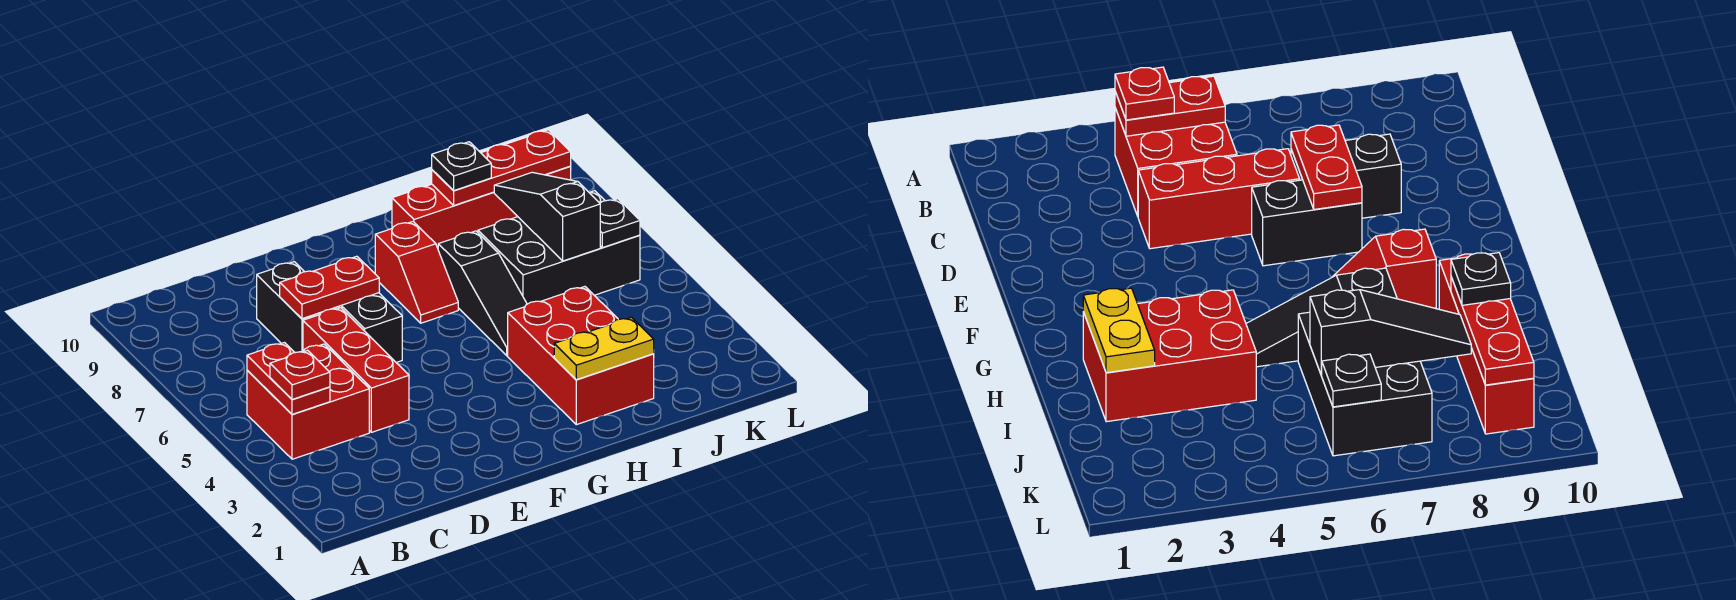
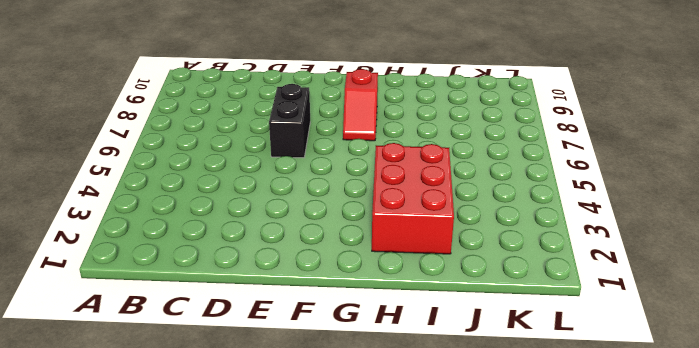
none -> red 2x2 brick [247,344,369,459]
none -> red 1x3 brick [303,308,409,432]
none -> black 1x2 brick [257,262,340,353]

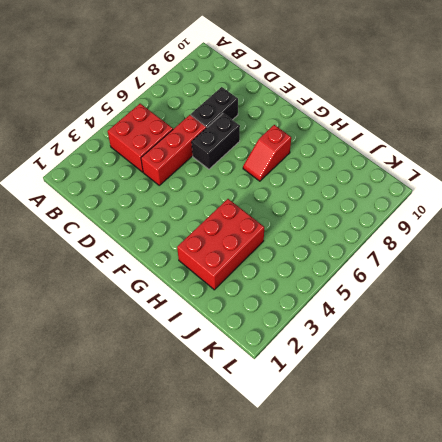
none -> black 1x3 slope [438,231,527,356]
none -> red 1x4 brick [392,166,571,248]
none -> black 2x3 brick [478,191,640,304]

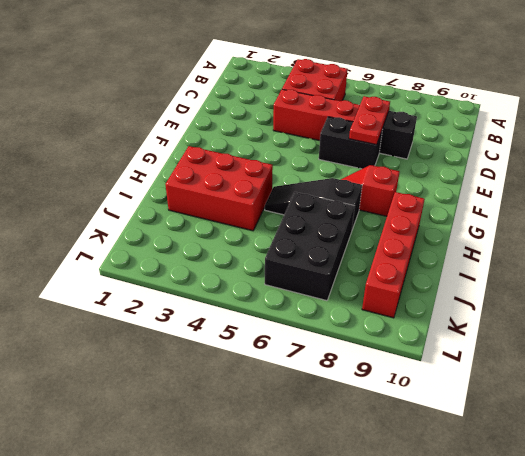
none -> red 1x2 plate [247,343,330,414]
none -> yellow 1x2 plate [554,317,654,380]
none -> red 1x3 plate [432,130,571,205]

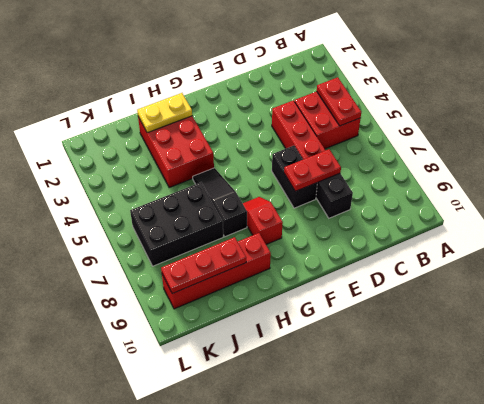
none -> black 1x3 slope [494,172,600,261]
none -> black 1x1 plate [600,199,640,248]
none -> red 1x1 plate [270,350,330,399]

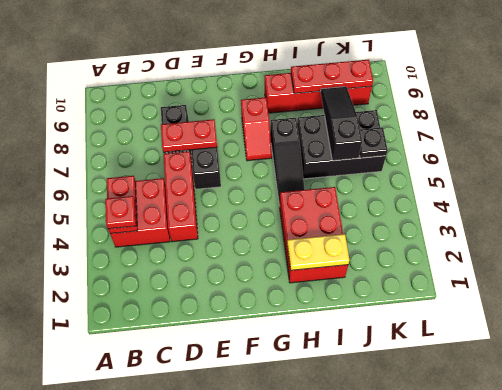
none -> black 1x1 plate [432,142,491,191]

